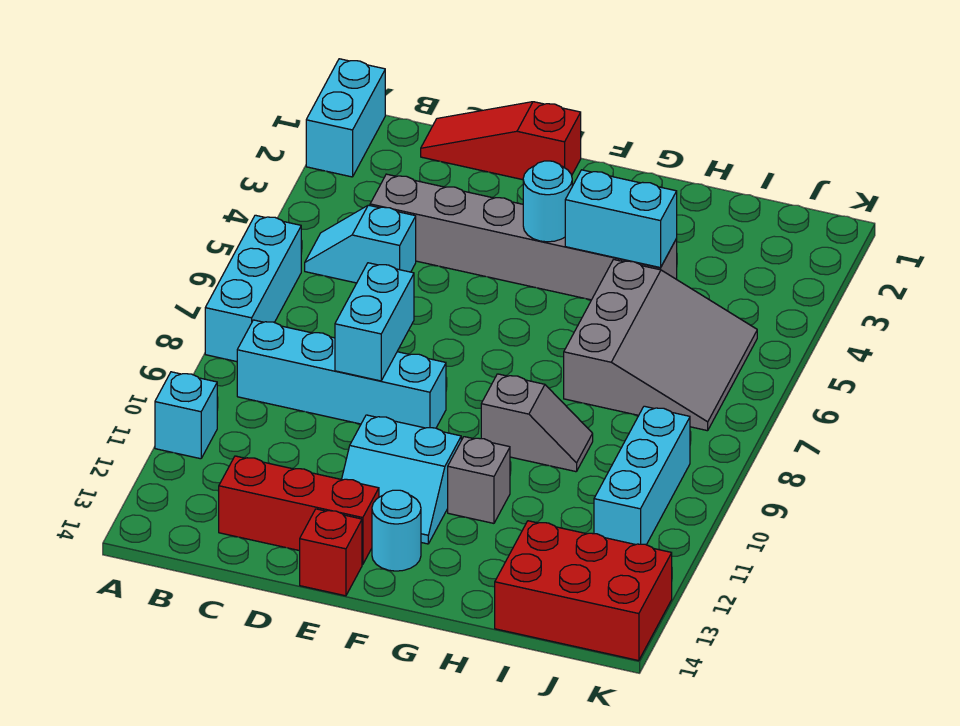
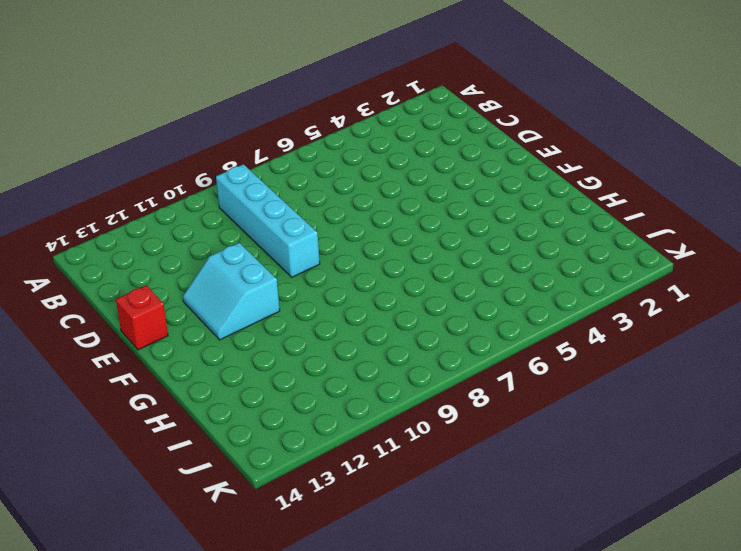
none -> cyan 1x2 brick [306,59,385,177]
none -> cyan 1x3 brick [205,215,301,362]
none -> cyan 1x1 brick [155,372,217,459]

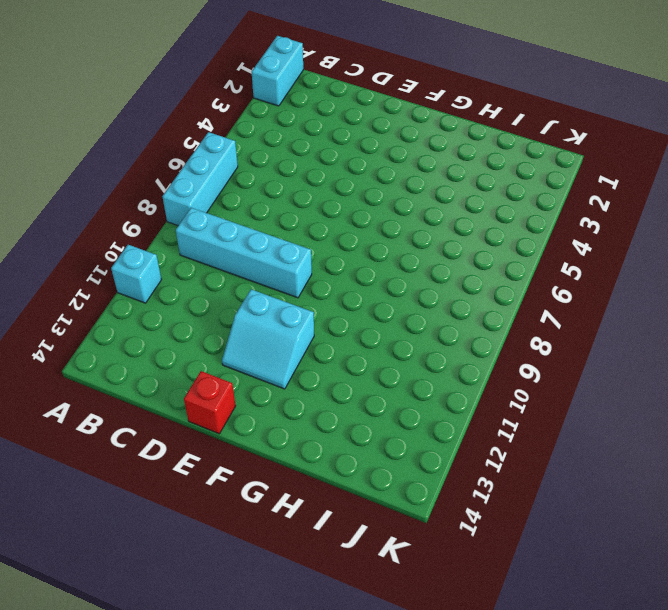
none -> cyan 1x2 slope [305,205,416,283]
none -> red 1x3 slope [421,102,581,180]
none -> grey 1x6 brick [370,174,677,300]

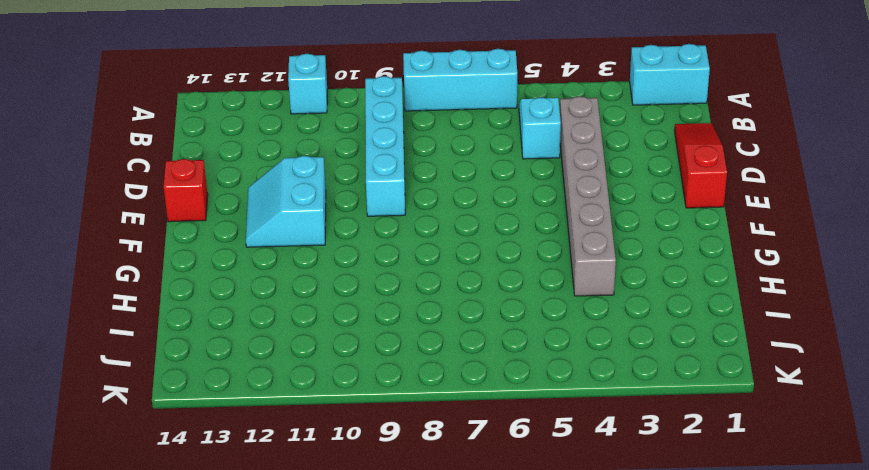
none -> red 1x3 brick [219,456,379,565]
none -> cyan 1x1 round brick [372,490,421,571]
none -> grey 1x2 slope [481,374,593,472]

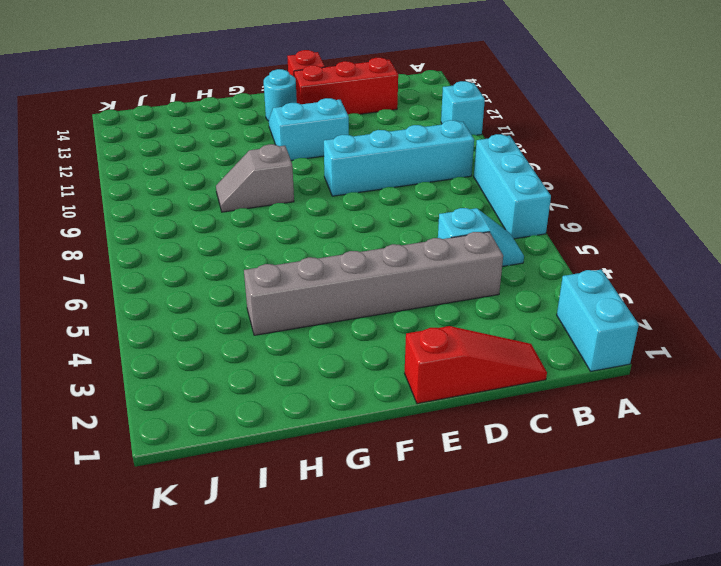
none -> grey 1x1 brick [448,437,510,523]
none -> grey 3x3 slope [564,260,757,431]
none -> red 2x3 brick [495,521,672,661]

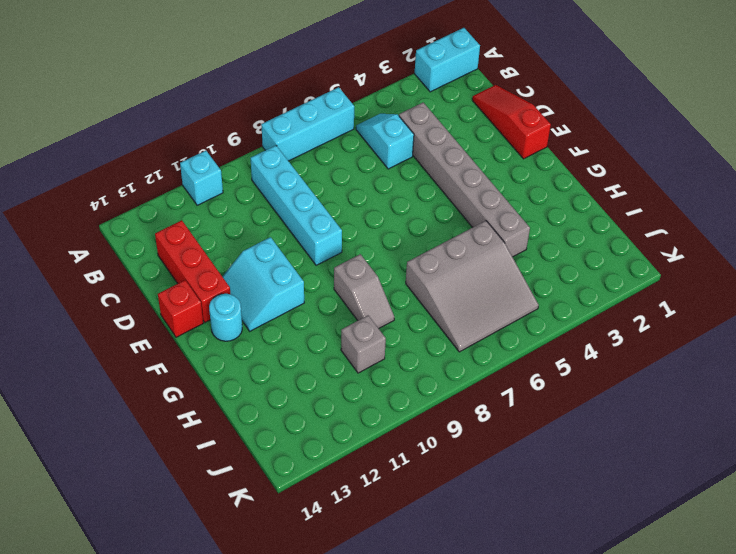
grey 1x1 brick [341,315,386,373] -> grey 1x1 brick moved to [448,437,510,523]
none -> red 2x3 brick [495,521,672,661]
none -> cyan 1x3 brick [594,406,690,545]
none -> cyan 1x2 brick [335,263,414,381]

